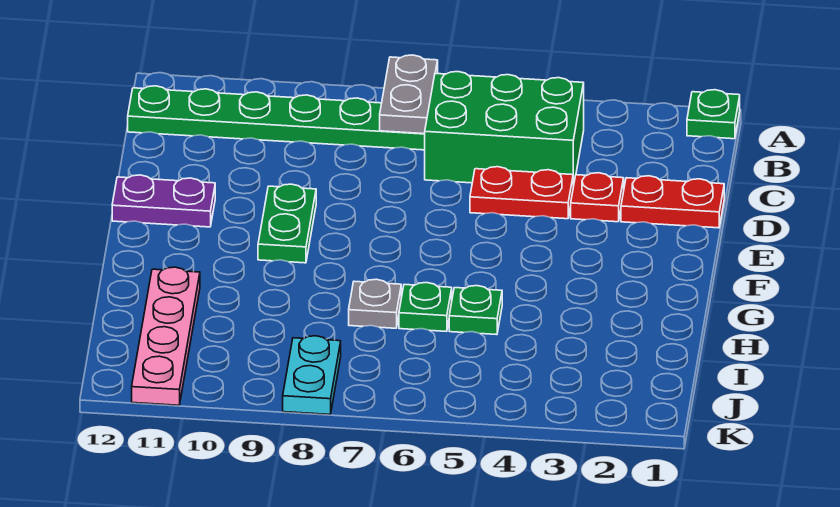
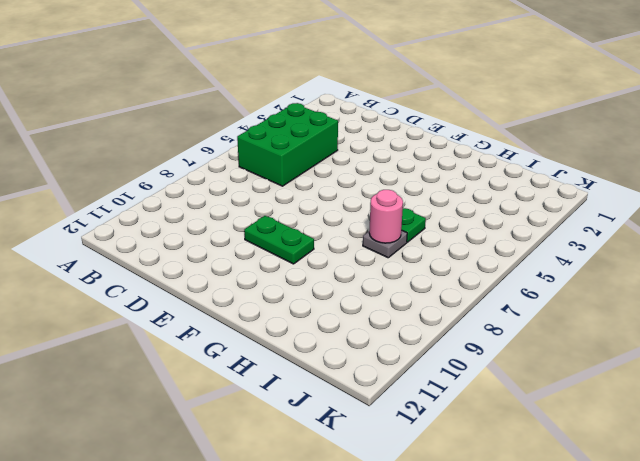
pink 1x1 round brick [369,190,403,243] -> none
none -> green 1x1 plate [687,90,740,139]
none -> green 1x6 plate [128,86,425,150]
none -> red 1x2 plate [621,176,724,228]

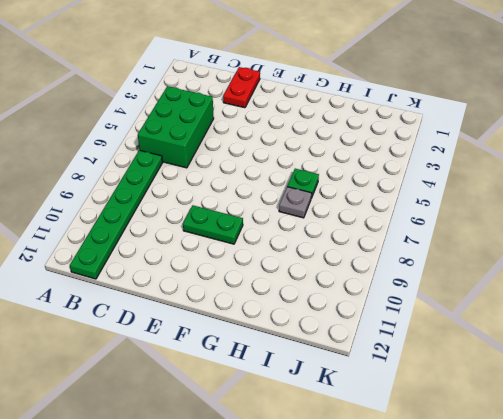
none -> green 1x1 plate [687,90,740,139]
none -> red 1x1 plate [571,173,624,222]
none -> red 1x2 plate [470,167,573,219]

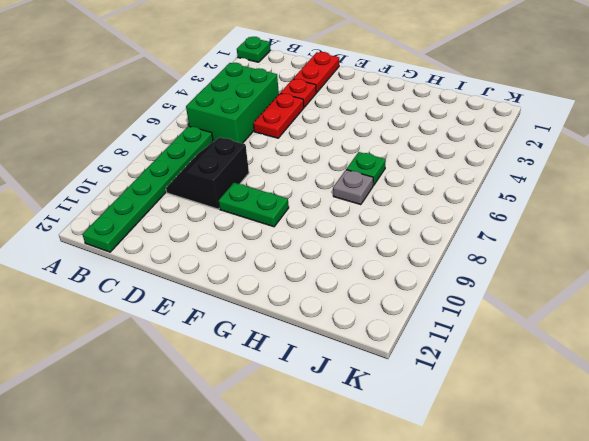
black 2x2 slope [166,137,249,209] -> none
none -> purple 1x2 plate [112,175,215,227]
none -> green 1x1 plate [449,286,502,335]
none -> pink 1x4 plate [132,267,200,405]

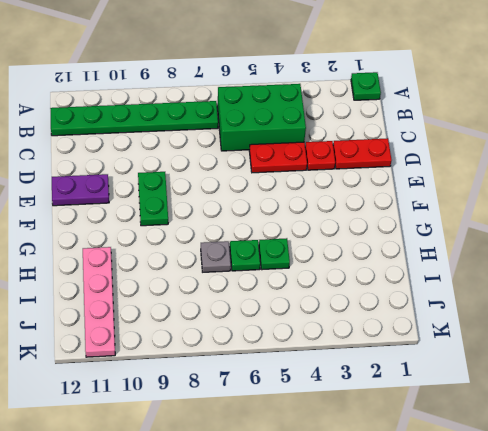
none -> cyan 1x2 plate [283,336,341,415]
none -> grey 1x2 plate [380,55,438,134]

